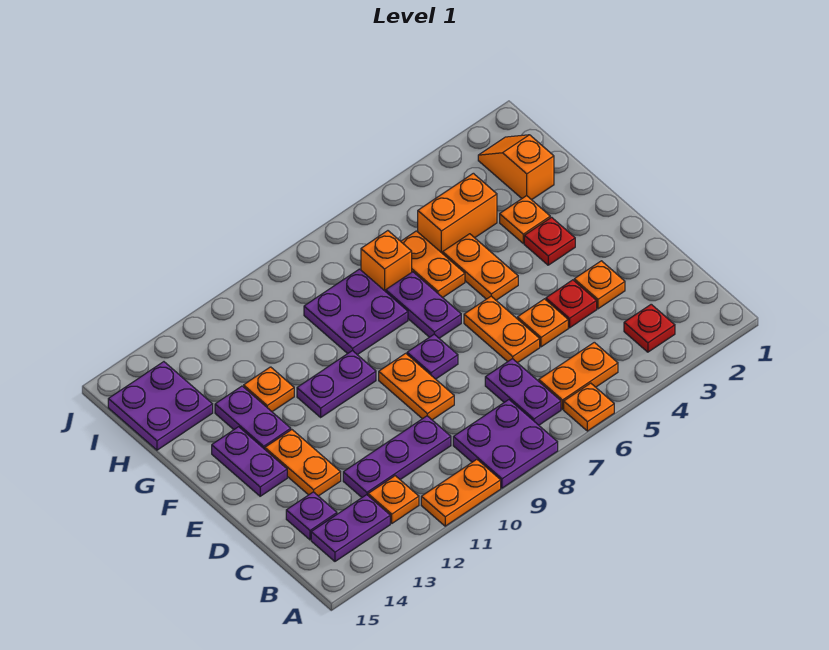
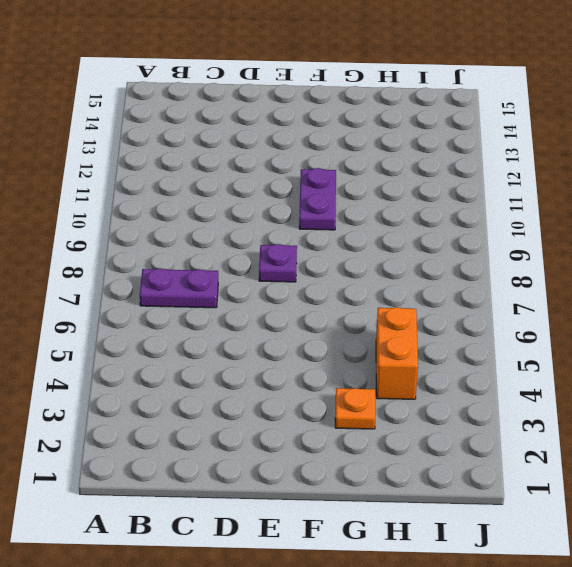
none -> orange 1x1 plate [564,383,614,431]
none -> purple 2x2 plate [453,400,558,488]
none -> orange 1x2 plate [421,459,501,526]
none -> red 1x1 plate [624,304,675,352]

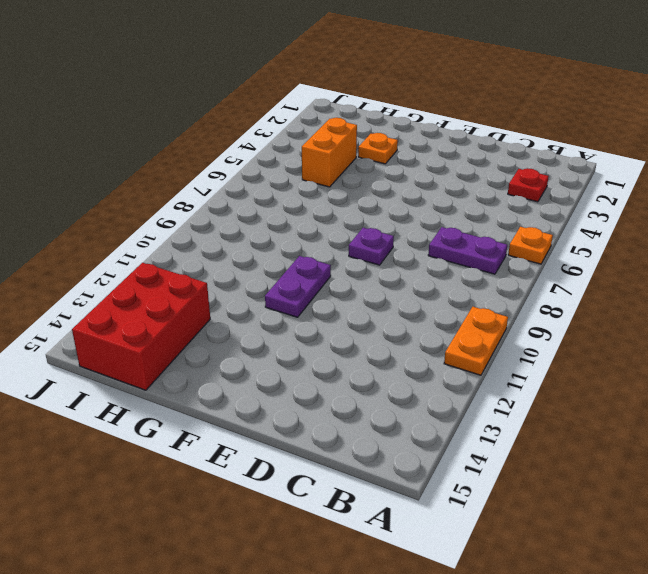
red 2x3 brick [72,263,210,390] -> purple 2x2 plate [108,362,213,450]
none -> purple 2x2 plate [453,400,558,488]
none -> orange 1x2 plate [539,342,618,409]
none -> orange 1x1 plate [368,476,419,523]
none -> purple 1x2 plate [311,495,390,561]

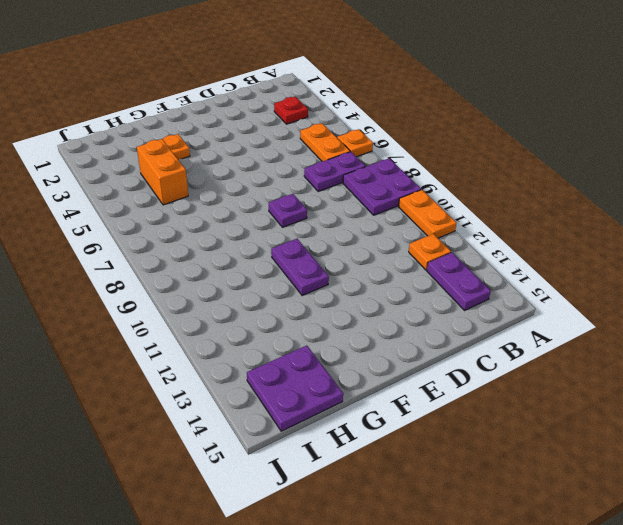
none -> purple 1x3 plate [343,416,451,497]
none -> purple 1x1 plate [286,492,337,540]
none -> orange 1x1 plate [574,261,625,309]
none -> red 1x1 plate [546,280,597,328]

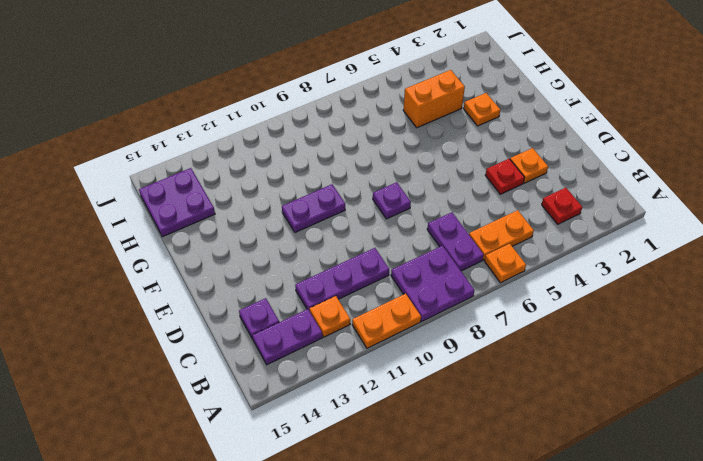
none -> orange 1x1 plate [517,299,568,347]
none -> orange 1x2 plate [464,296,540,363]
none -> orange 1x2 plate [379,353,454,420]
none -> orange 1x2 plate [265,430,341,496]

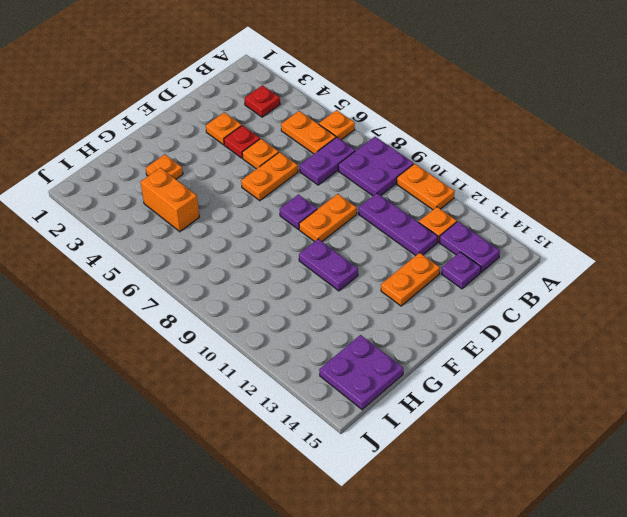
none -> purple 1x2 plate [212,427,287,496]
none -> red 1x1 plate [524,217,575,265]
none -> orange 1x2 plate [443,234,518,300]
none -> purple 1x2 plate [386,272,461,338]

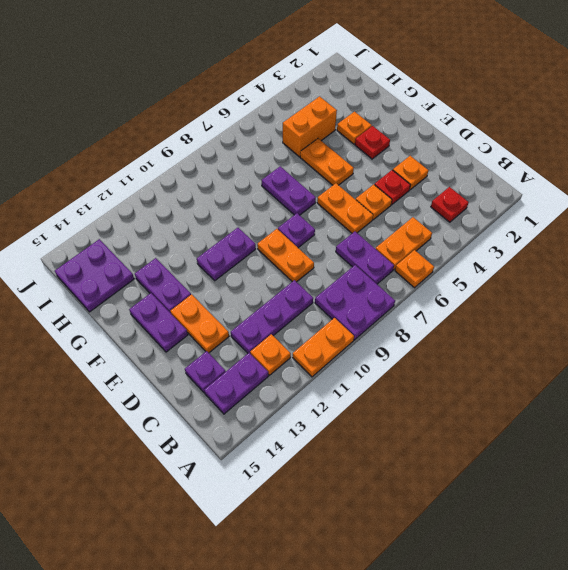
none -> orange 1x2 plate [401,231,465,298]
none -> purple 2x2 plate [304,269,408,355]
none -> orange 1x1 plate [244,367,294,412]
none -> orange 1x2 slope [478,135,554,200]

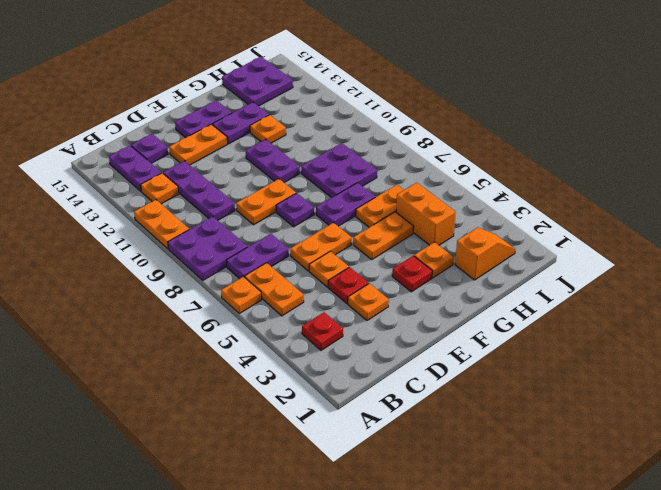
none -> orange 1x1 brick [361,231,412,292]

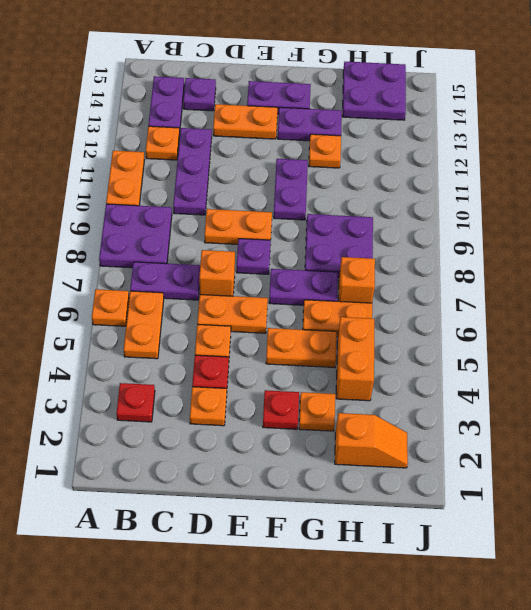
orange 1x1 brick [199,250,235,296] -> none

